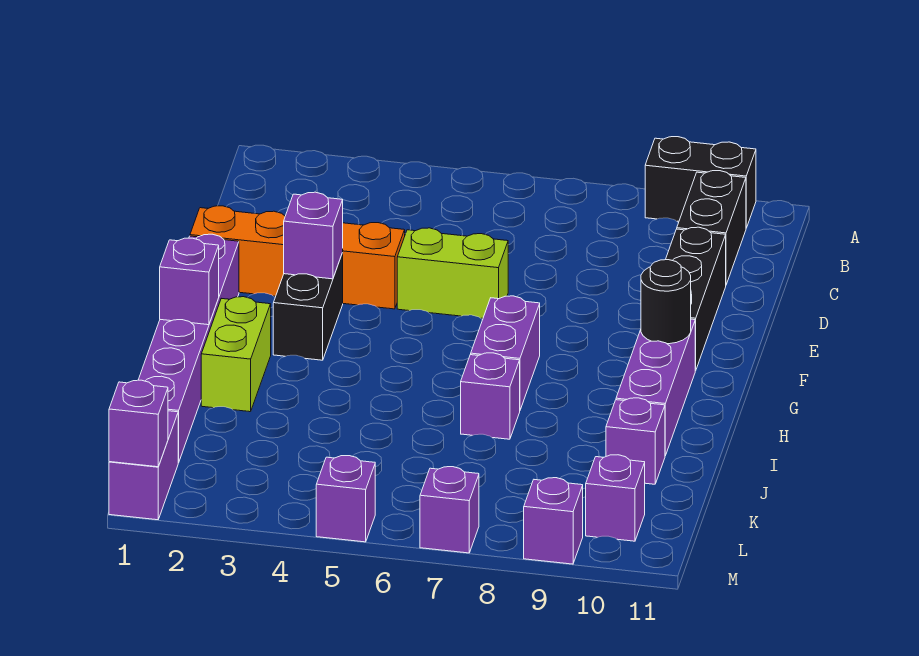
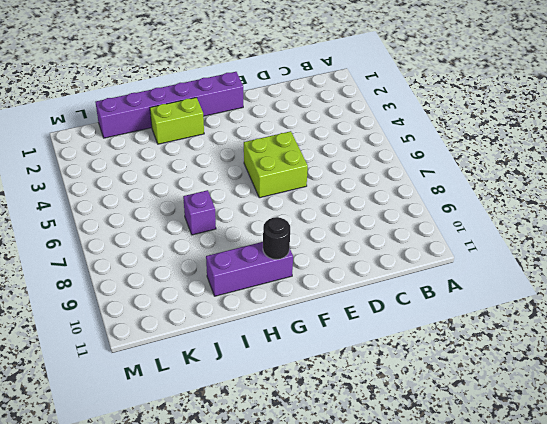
lime 2x2 brick [244,131,308,198] -> lime 1x2 brick [397,228,508,318]
none -> black 1x2 brick [645,137,756,228]
none -> black 1x2 brick [677,171,746,285]
none -> black 1x3 brick [666,227,726,370]

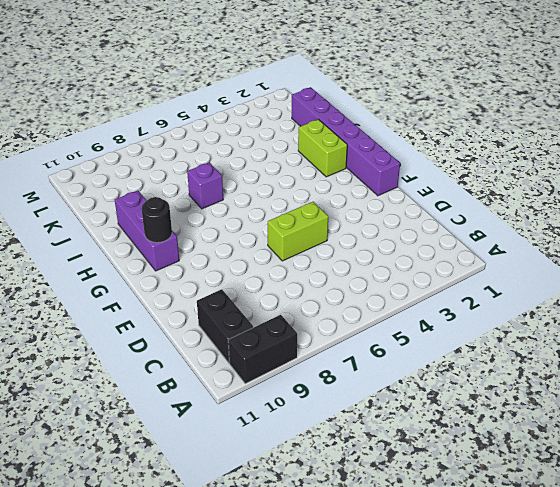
none -> black 1x3 brick [666,227,726,370]
none -> orange 1x4 brick [190,206,405,309]
none -> black 1x2 brick [273,253,343,360]

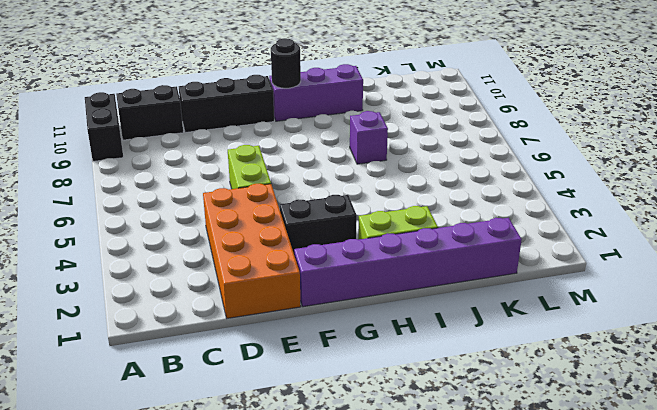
orange 2x4 brick [203,184,301,318] -> orange 1x4 brick [190,206,405,309]
none -> purple 1x2 brick [471,296,540,410]
none -> purple 1x1 brick [606,398,665,484]
none -> purple 1x2 brick [109,411,178,520]

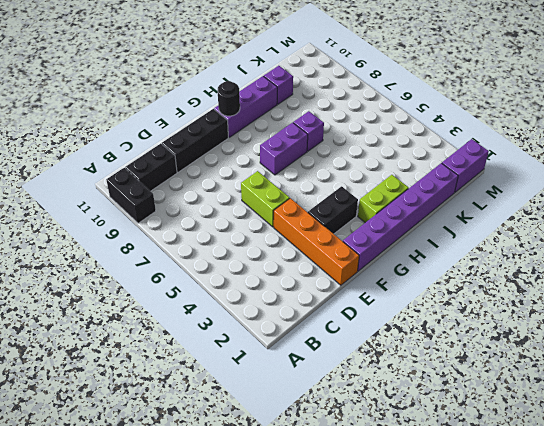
none -> purple 1x1 brick [586,455,645,541]
none -> purple 1x1 brick [316,456,375,542]
none -> purple 1x1 brick [420,467,479,553]

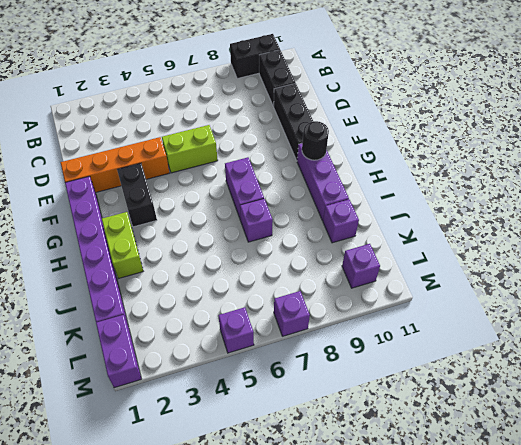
none -> purple 1x1 brick [524,478,583,564]
none -> purple 1x1 brick [284,192,343,279]
none -> purple 1x1 brick [160,238,219,325]

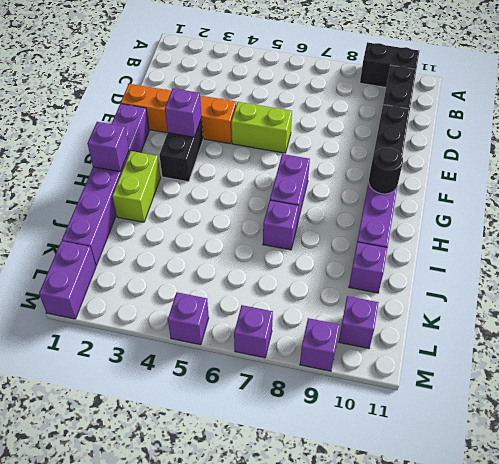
none -> purple 1x1 brick [109,380,168,467]

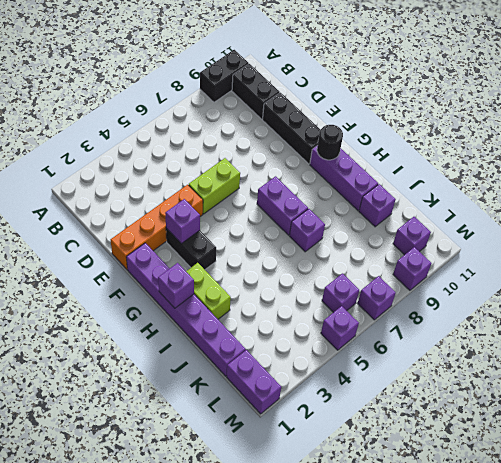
purple 1x1 brick [322,274,359,313] -> purple 1x1 brick moved to [109,380,168,467]

